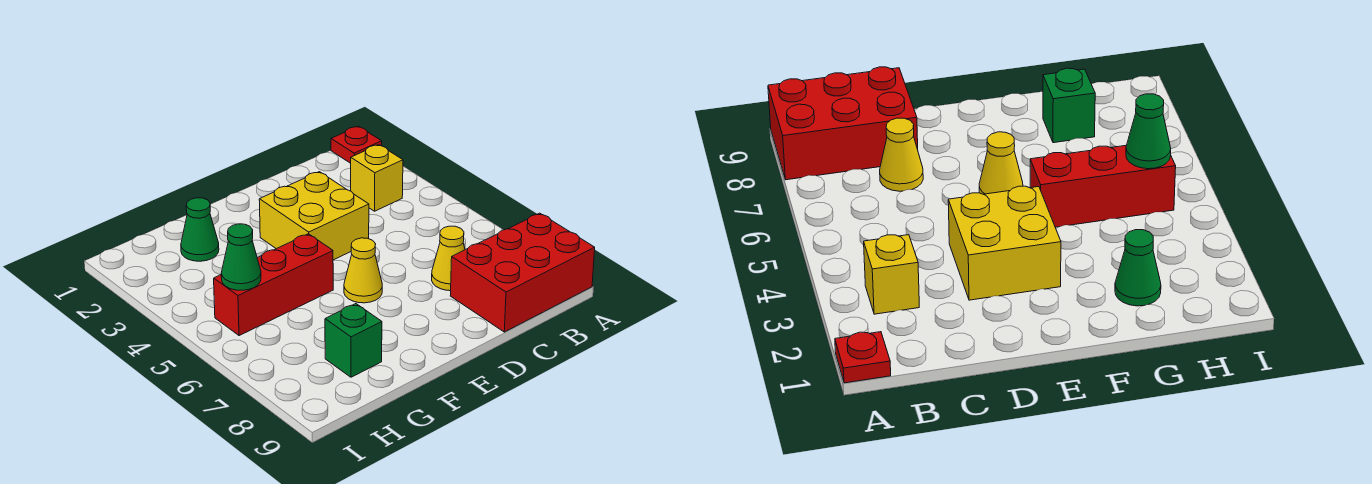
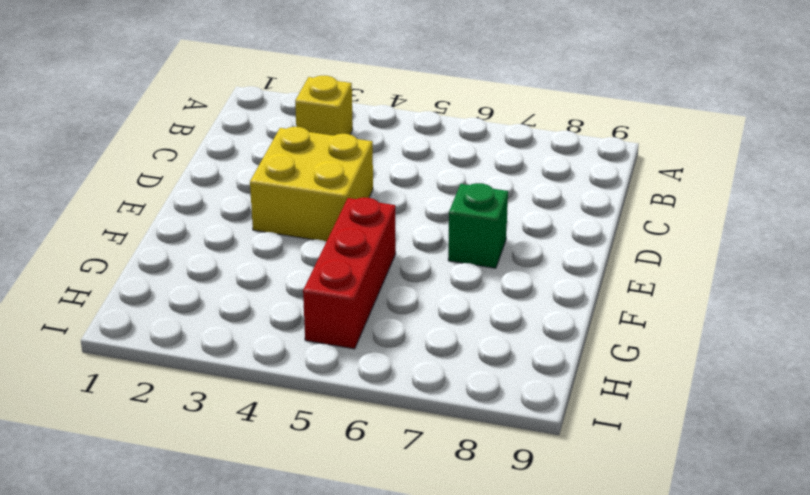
green 1x1 brick [448,183,508,268] -> green 1x1 brick moved to [325,304,382,377]
none -> red 1x1 plate [331,126,382,163]
none -> red 2x3 brick [450,213,595,332]

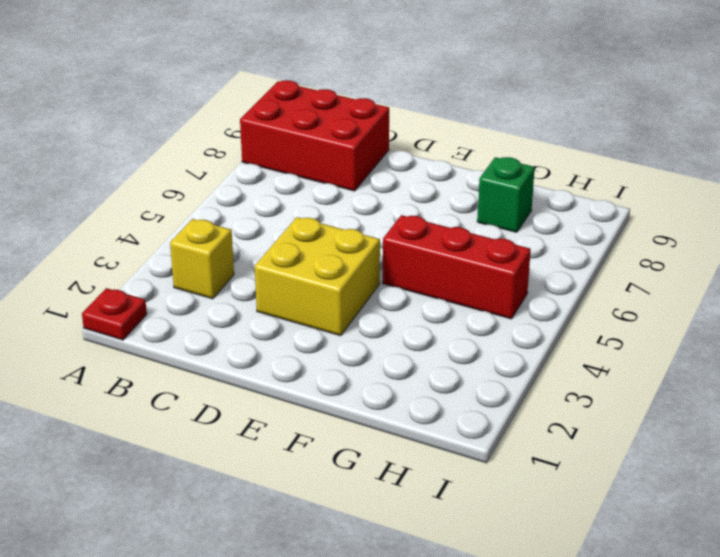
none -> yellow 1x1 cone [432,226,465,291]
none -> yellow 1x1 cone [344,238,382,303]

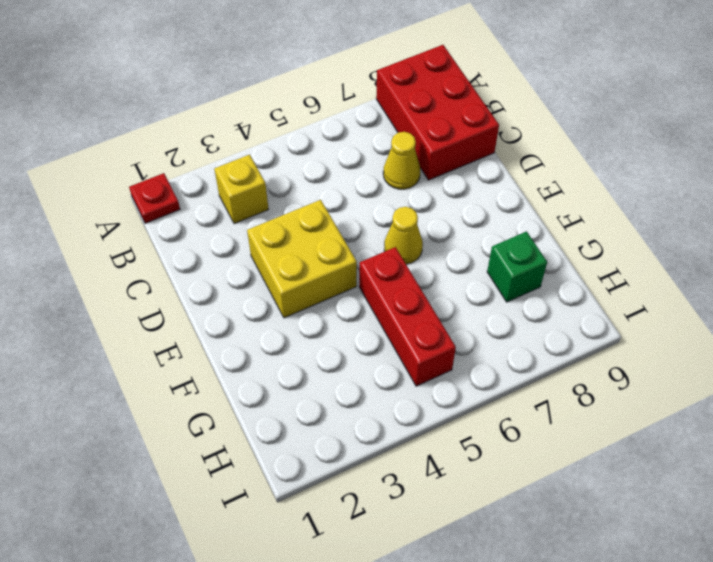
none -> green 1x1 cone [181,198,219,261]
none -> green 1x1 cone [221,224,261,290]

